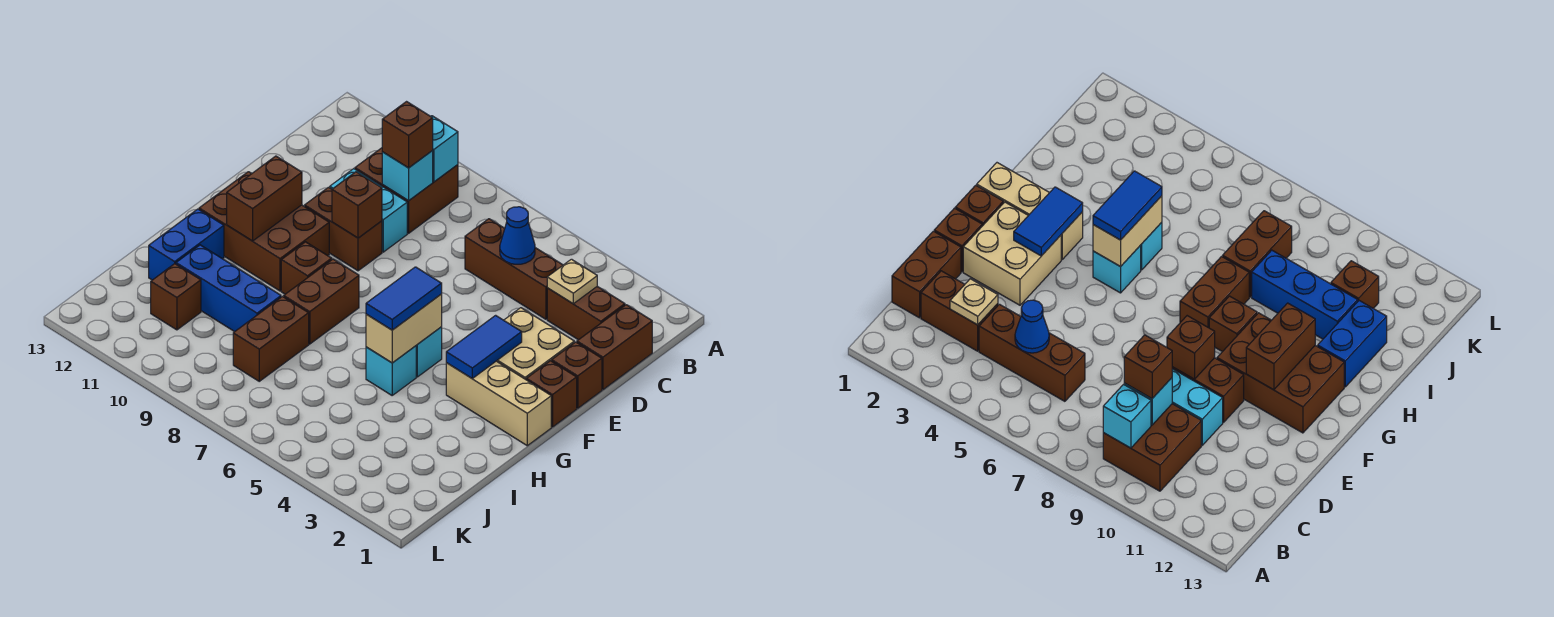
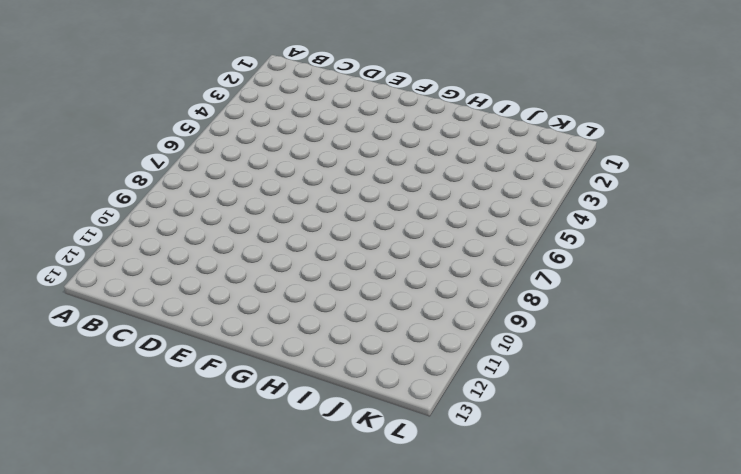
none -> brown 2x2 brick [355,148,458,233]
none -> brown 1x2 brick [577,305,652,390]
none -> brown 1x2 brick [547,286,625,340]

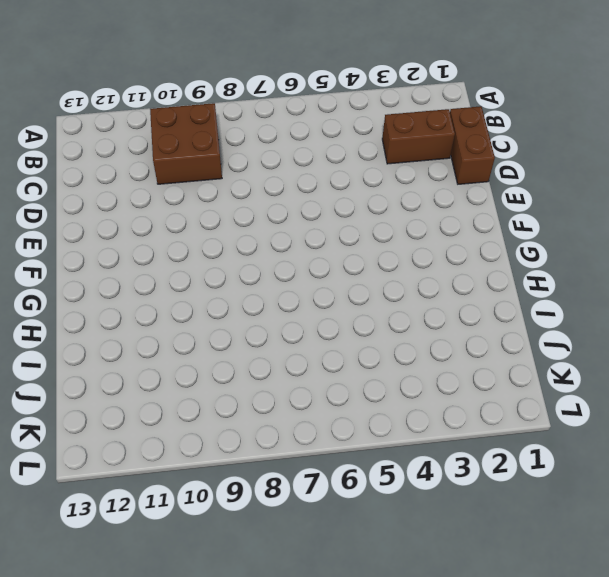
none -> brown 1x3 brick [465,219,563,319]
none -> cyan 1x2 brick [330,169,407,252]
none -> brown 1x1 brick [552,342,602,408]

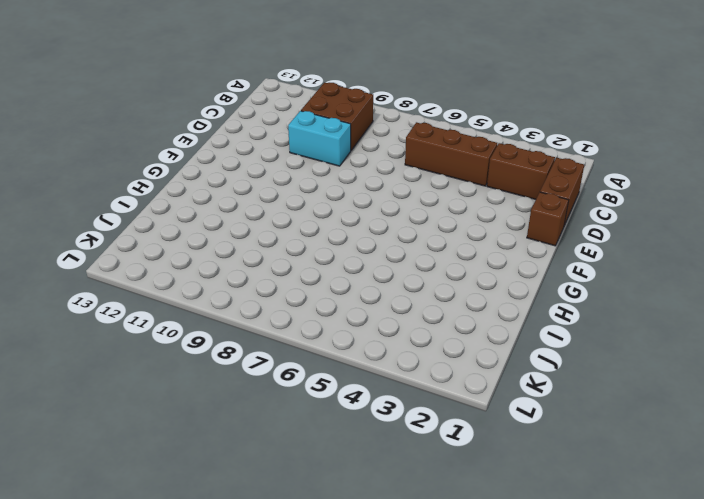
none -> tan 2x2 brick [497,308,574,379]
none -> brown 1x2 brick [305,187,382,271]
none -> brown 1x1 brick [526,361,577,427]

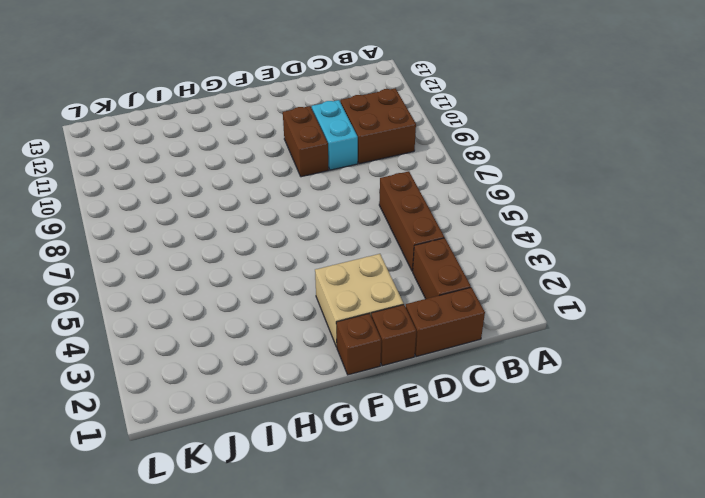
none -> brown 2x3 brick [199,172,329,291]
none -> tan 1x3 brick [446,361,551,446]
none -> cyan 1x1 brick [416,327,442,377]

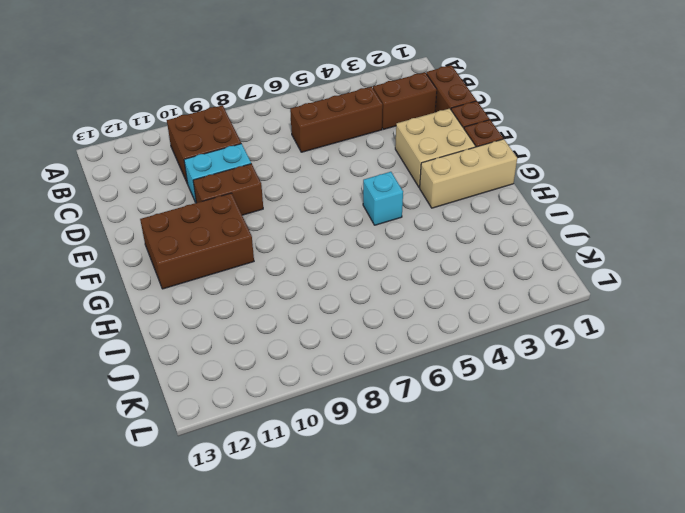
none -> brown 1x2 brick [284,259,359,344]
none -> brown 1x1 brick [281,242,332,294]
none -> cyan 1x1 brick [366,346,416,395]

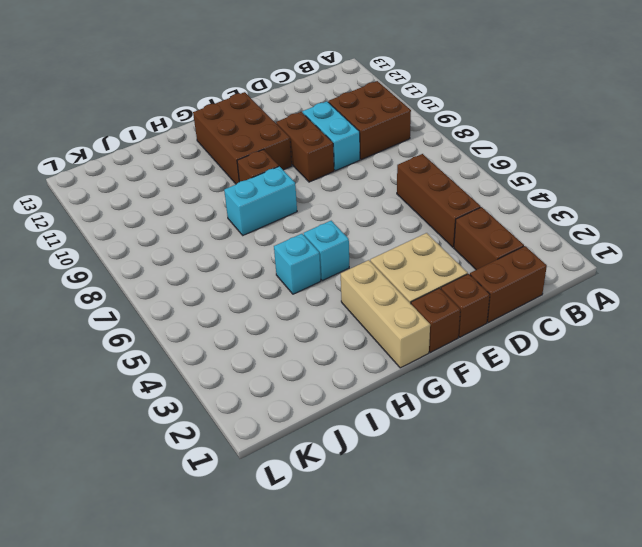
cyan 1x2 brick [224,166,297,235] -> brown 1x2 brick [284,259,359,344]
none -> blue 1x2 brick [149,209,224,280]
none -> brown 1x2 brick [233,297,309,381]
none -> blue 1x3 brick [176,245,281,332]

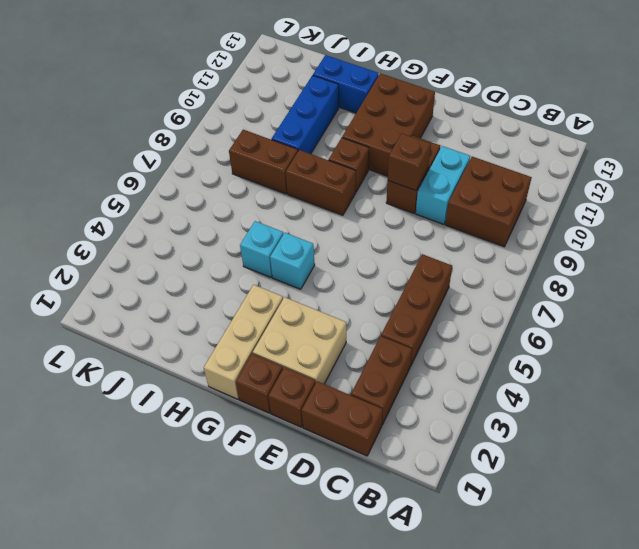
none -> brown 1x1 brick [151,264,201,330]
none -> cyan 1x1 brick [431,116,458,182]
none -> tan 1x1 plate [547,259,597,304]

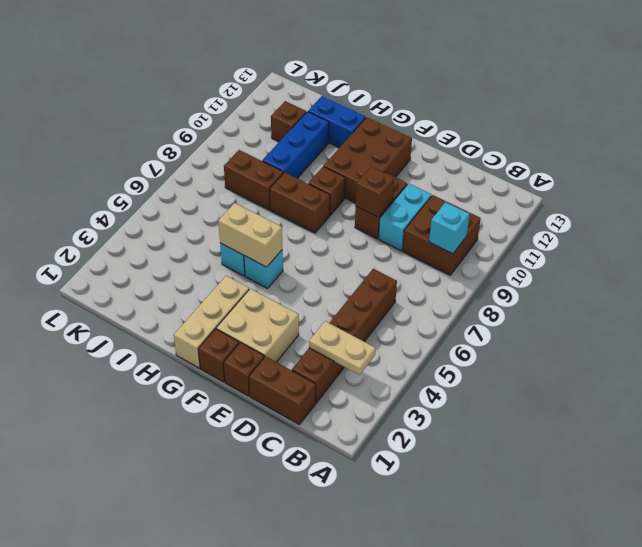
tan 1x2 plate [309,321,376,375] -> tan 1x1 plate [547,259,597,304]
none -> blue 1x1 cone [500,207,535,264]
none -> cyan 1x1 brick [382,151,433,201]
none -> blue 1x2 tile [446,315,522,378]

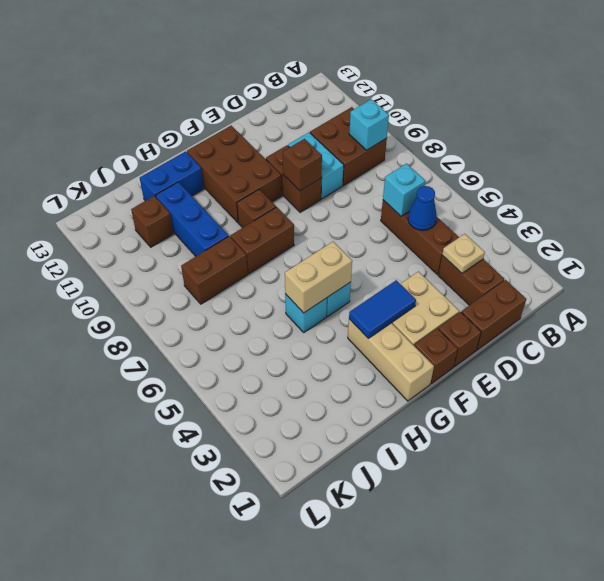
cyan 1x1 brick [383,164,425,216] -> cyan 1x1 brick moved to [382,151,433,201]
none -> brown 1x2 brick [227,156,302,241]
none -> brown 1x1 brick [382,102,433,168]
none -> blue 1x2 tile [366,267,442,330]

